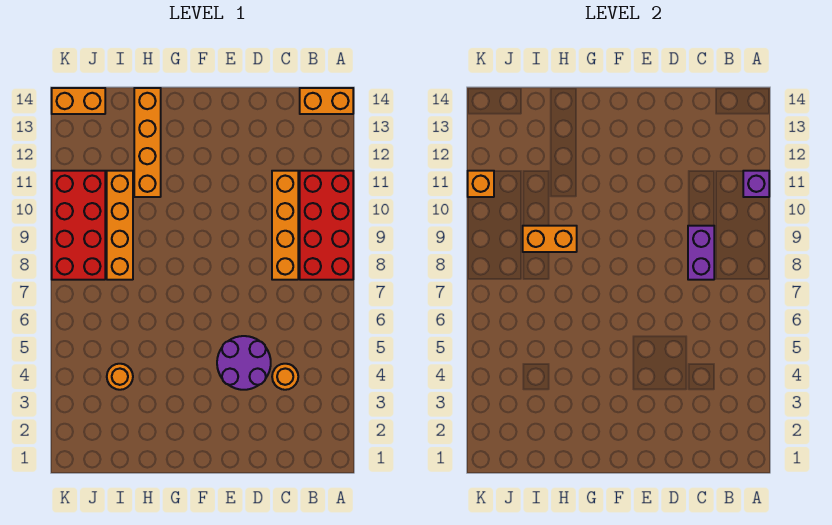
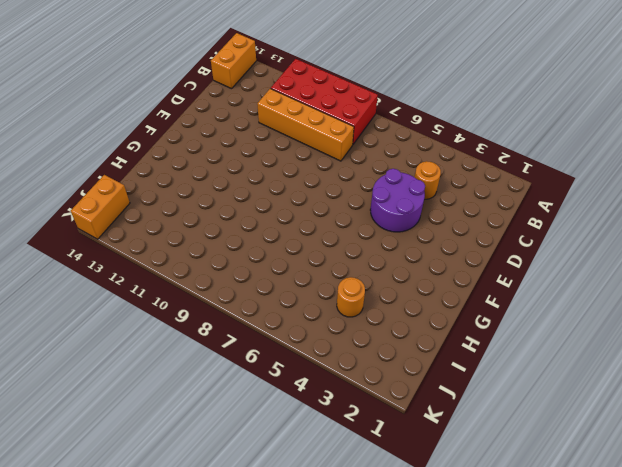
none -> orange 1x4 brick [134,88,161,197]
none -> orange 1x4 brick [107,171,133,280]
none -> red 2x4 brick [52,171,105,280]

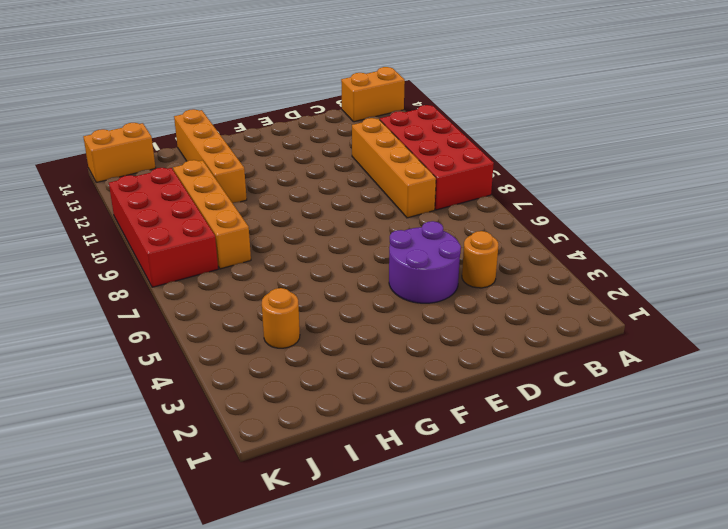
none -> purple 1x1 brick [743,171,769,197]
none -> purple 1x2 brick [688,226,714,280]
none -> orange 1x2 brick [523,226,577,252]

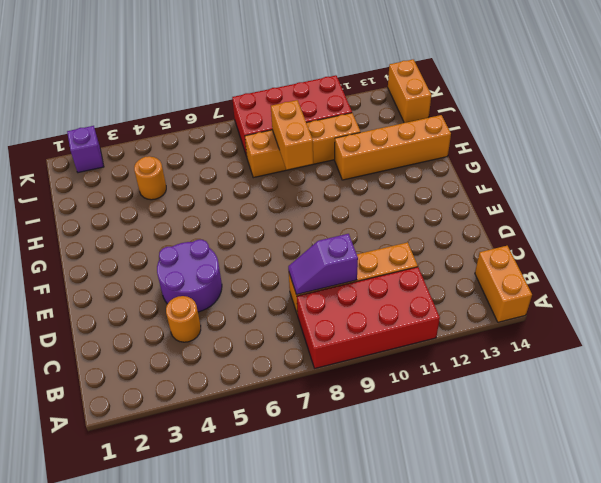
purple 1x2 slope [288,234,358,295] -> purple 1x2 brick [688,226,714,280]
purple 1x1 brick [67,126,104,173] -> purple 1x1 brick moved to [743,171,769,197]
none -> orange 1x1 brick [468,171,494,197]

